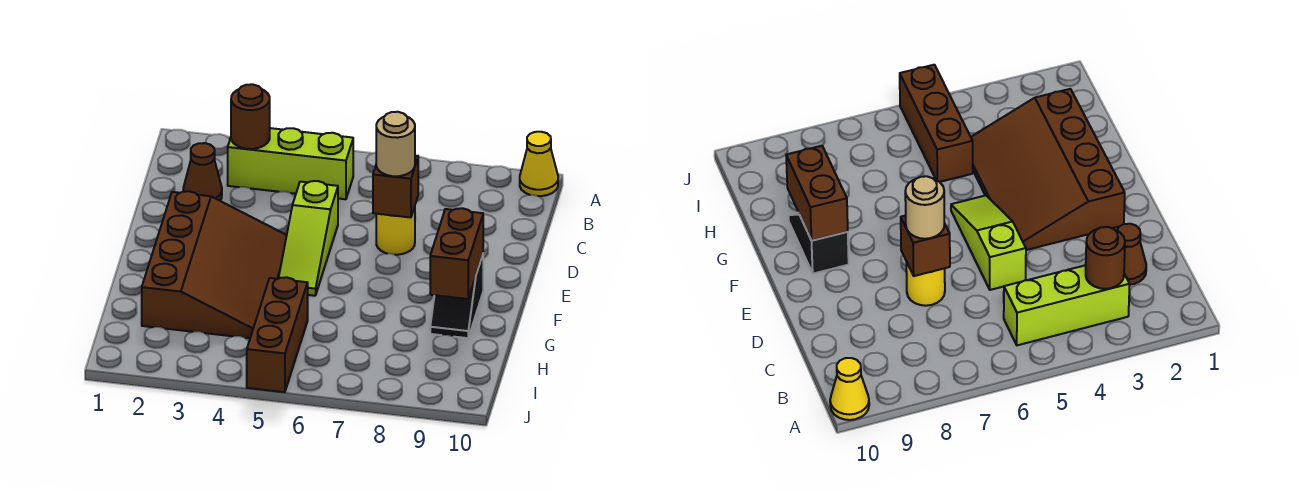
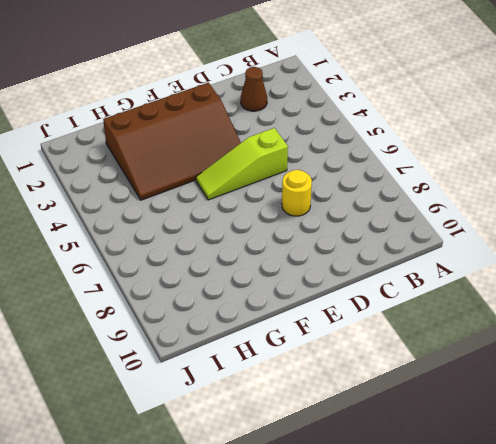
none -> yellow 1x1 cone [520,132,558,196]
none -> lime 1x3 brick [228,128,353,199]
none -> black 1x2 slope [430,255,483,338]

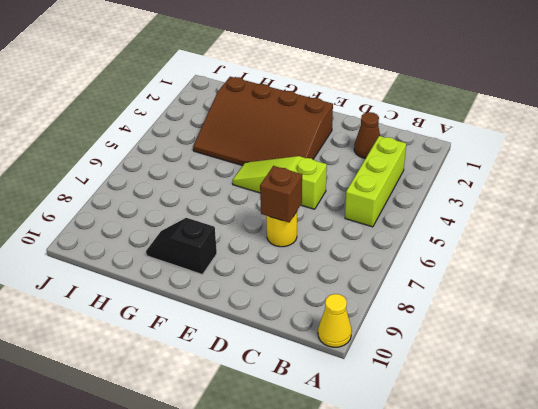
none -> brown 1x3 brick [247,277,308,392]
none -> brown 1x1 round brick [231,84,270,149]
none -> brown 1x2 brick [430,208,483,299]

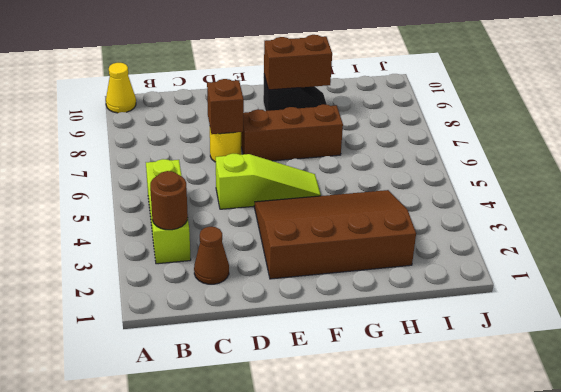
brown 1x3 brick [241,104,343,161] -> brown 1x3 brick moved to [247,277,308,392]
none -> tan 1x1 round brick [376,112,415,176]

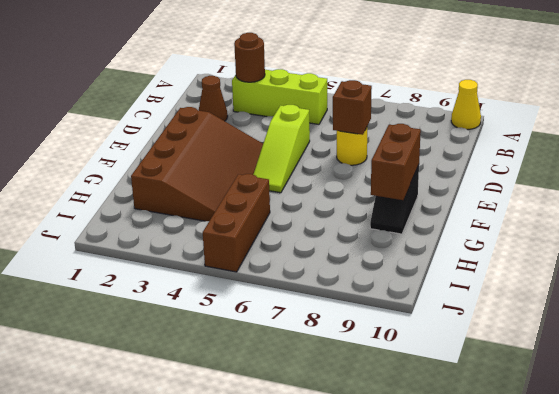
none -> tan 1x1 round brick [376,112,415,176]

